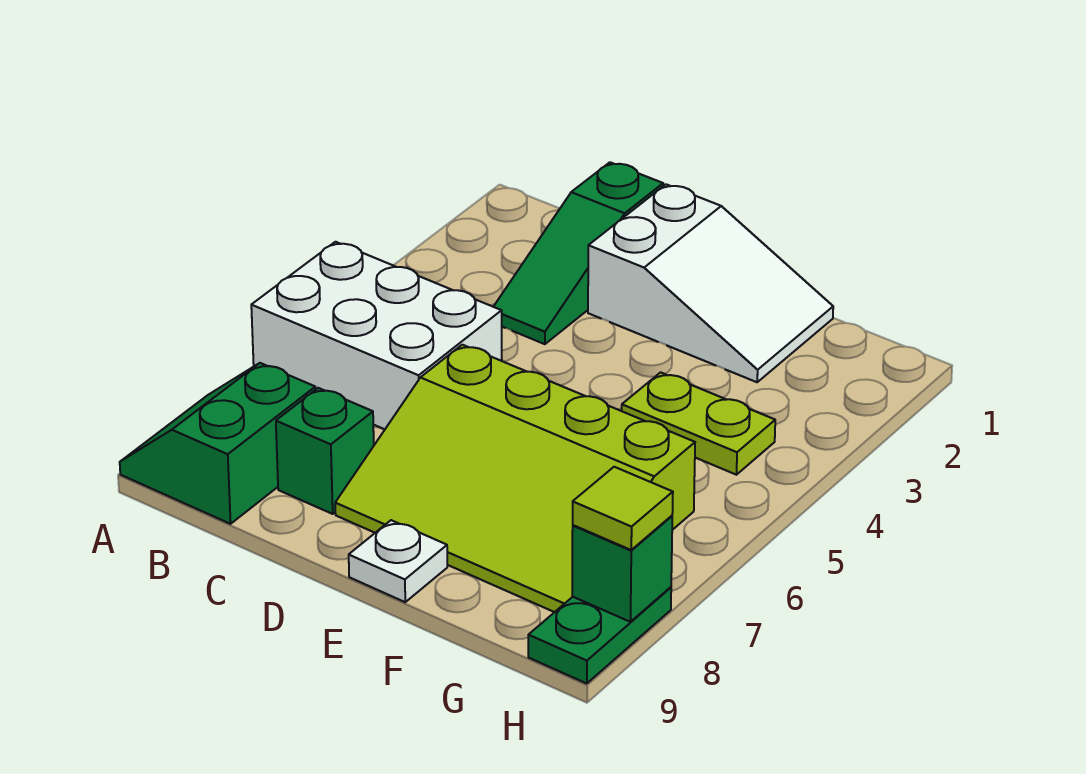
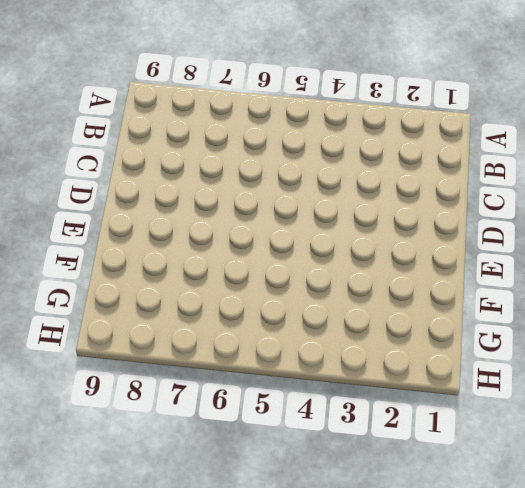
none -> white 2x3 brick [251,242,502,429]
none -> green 2x2 slope [120,363,316,524]

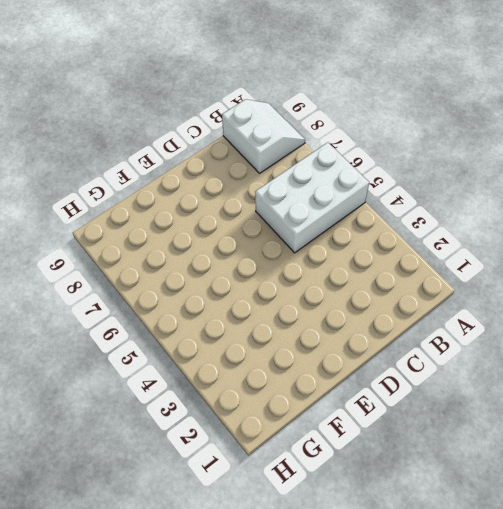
white 2x2 slope [222,99,305,173] -> green 2x2 slope [120,363,316,524]
none -> green 1x3 slope [493,162,663,344]
none -> green 1x1 brick [276,388,374,514]

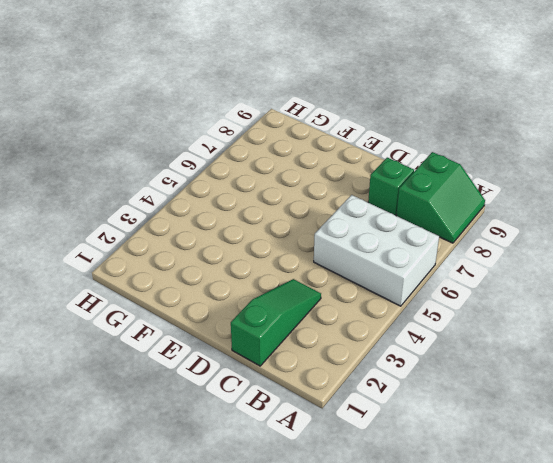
none -> white 2x3 slope [588,184,833,382]
none -> lime 3x4 slope [335,345,695,612]

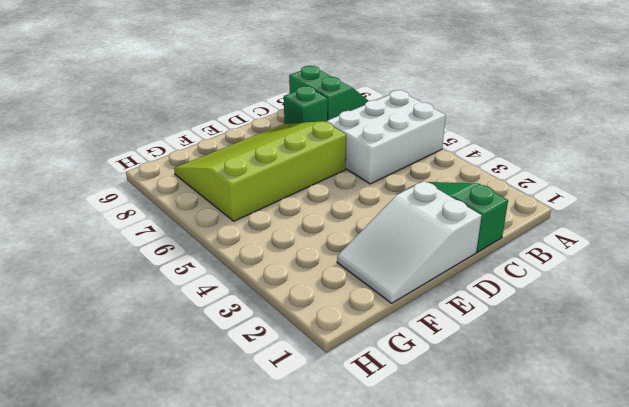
none -> white 1x1 plate [349,520,447,602]
none -> lime 1x2 plate [622,372,775,475]

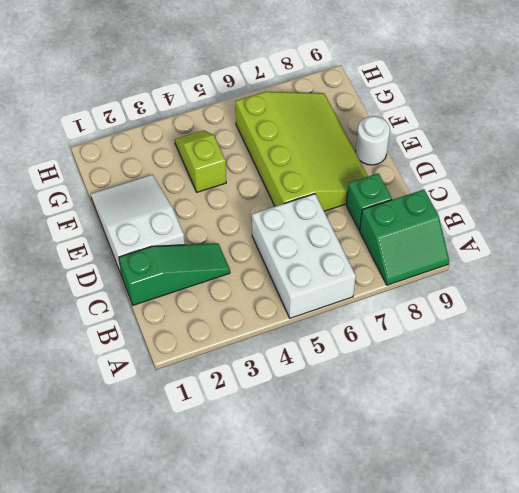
white 1x1 round brick [356,116,390,165] -> white 1x1 plate [349,520,447,602]
lime 1x2 slope [175,130,226,192] -> lime 1x2 plate [622,372,775,475]
none -> green 1x2 plate [528,587,671,684]
none -> green 1x1 brick [572,516,672,622]

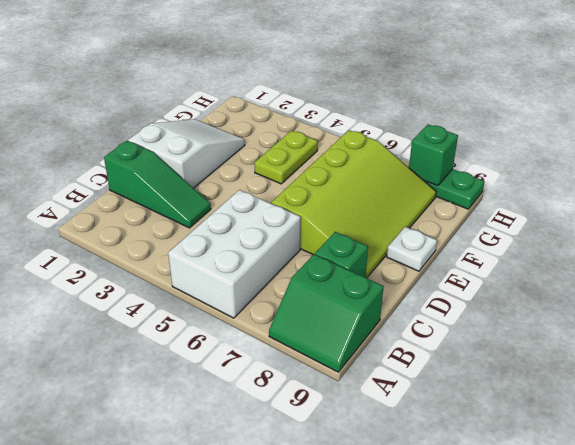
none -> lime 1x1 tile [573,467,673,550]

